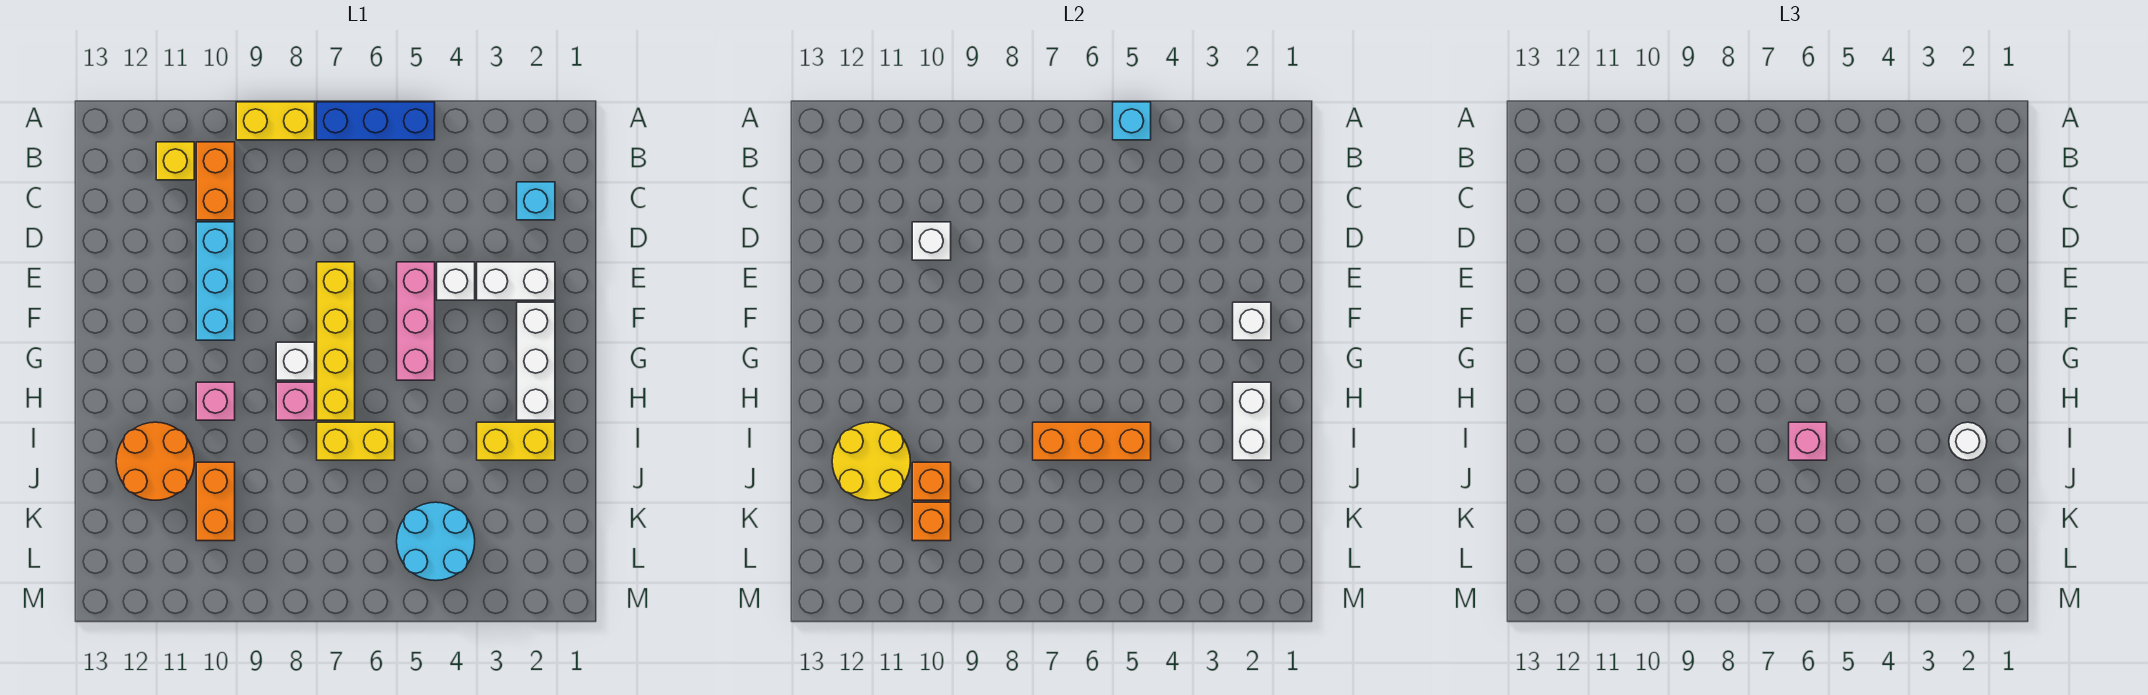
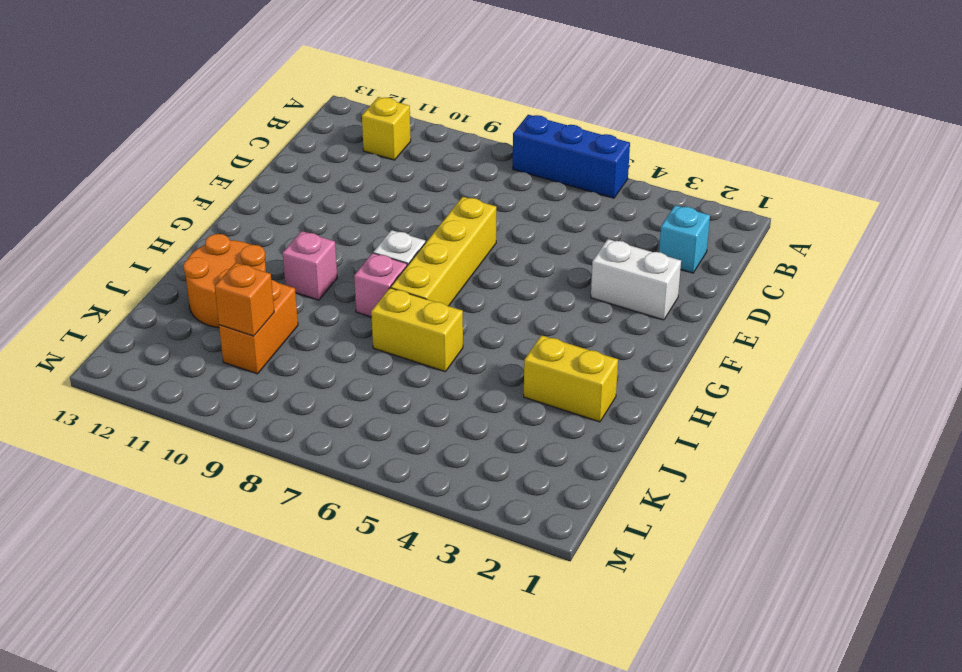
none -> yellow 1x2 brick [236,102,315,140]
none -> orange 1x2 brick [196,142,235,220]
none -> cyan 1x3 brick [196,222,235,340]

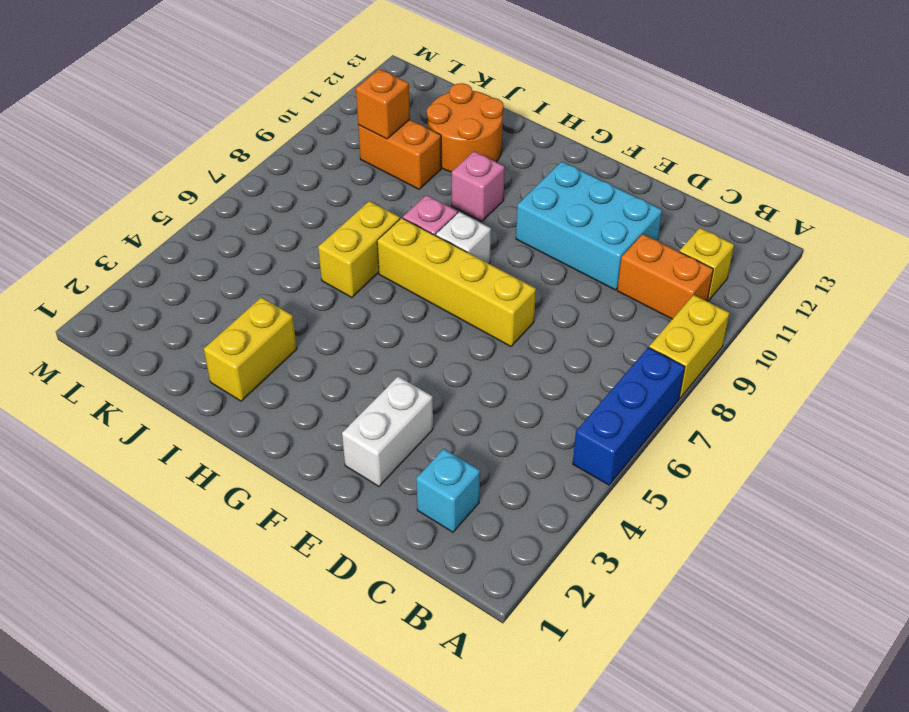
cyan 2x3 brick [516,162,662,290] -> cyan 1x3 brick [196,222,235,340]
none -> white 1x1 brick [437,262,475,300]
none -> pink 1x3 brick [397,262,435,380]
none -> white 1x3 brick [517,302,555,420]

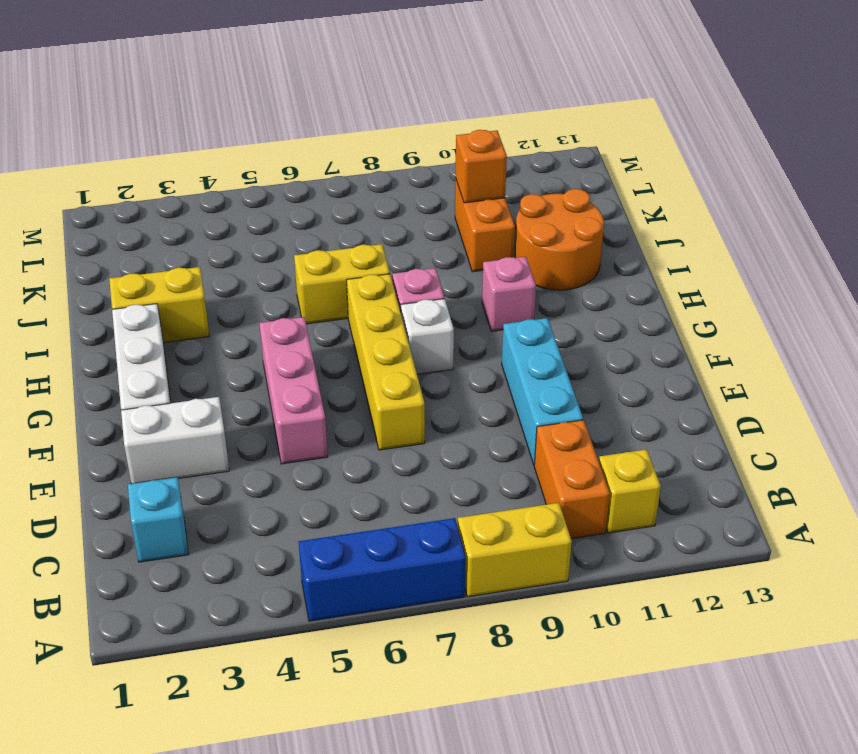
none -> white 1x1 brick [437,262,475,300]
none -> cyan 2x2 round brick [397,502,475,581]
none -> cyan 1x1 brick [1113,102,1151,140]

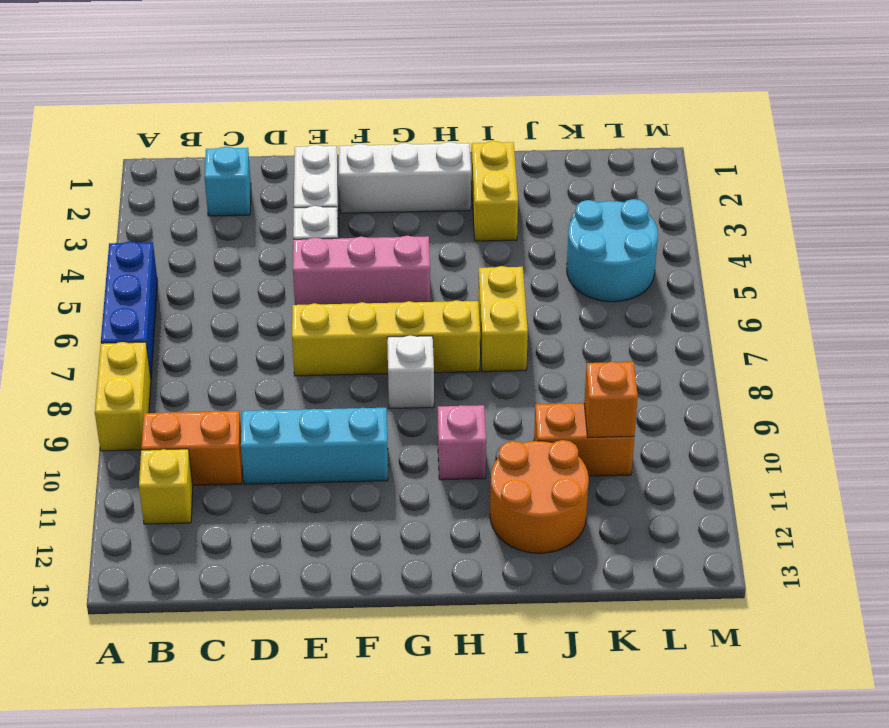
none -> pink 1x1 brick [276,382,315,420]
none -> cyan 1x1 brick [1113,102,1151,140]
none -> white 1x1 brick [912,222,951,260]

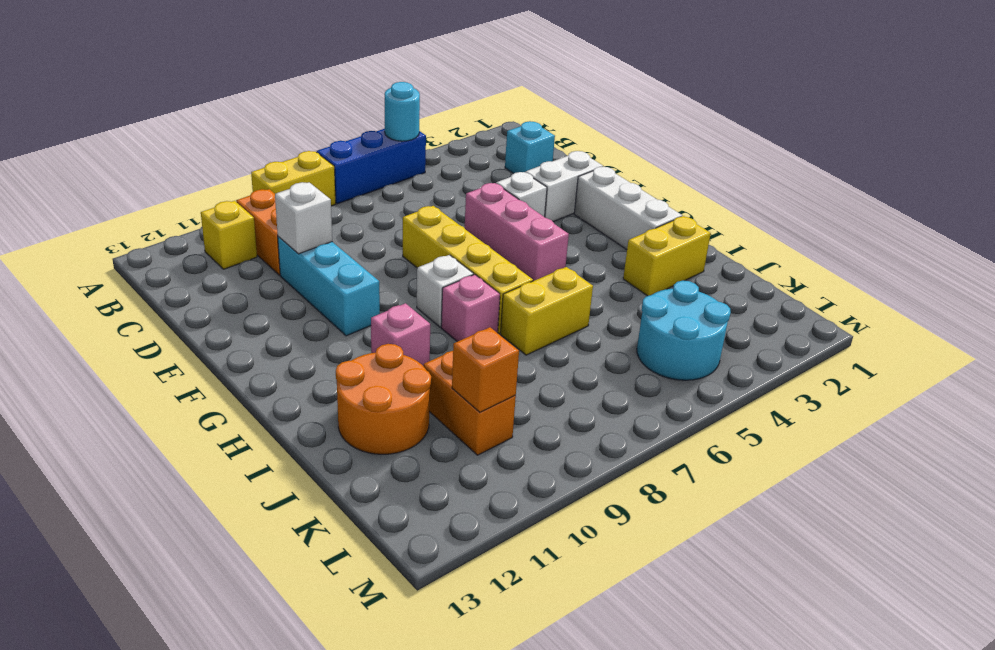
cyan 1x1 round brick [385,82,420,141] -> cyan 1x1 brick [1113,102,1151,140]
none -> white 1x1 brick [1233,302,1271,340]
none -> white 1x2 brick [1233,382,1271,460]
none -> orange 1x3 brick [1033,422,1151,460]

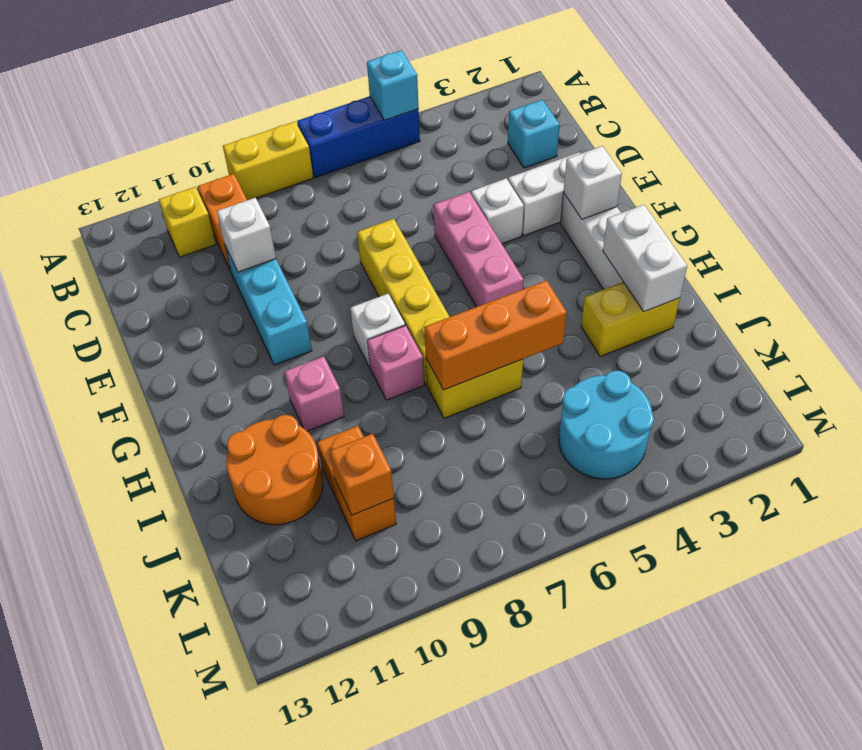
none -> yellow 2x2 round brick [832,422,910,500]
none -> orange 1x1 brick [912,462,951,500]
none -> white 1x1 round brick [1949,422,1987,460]

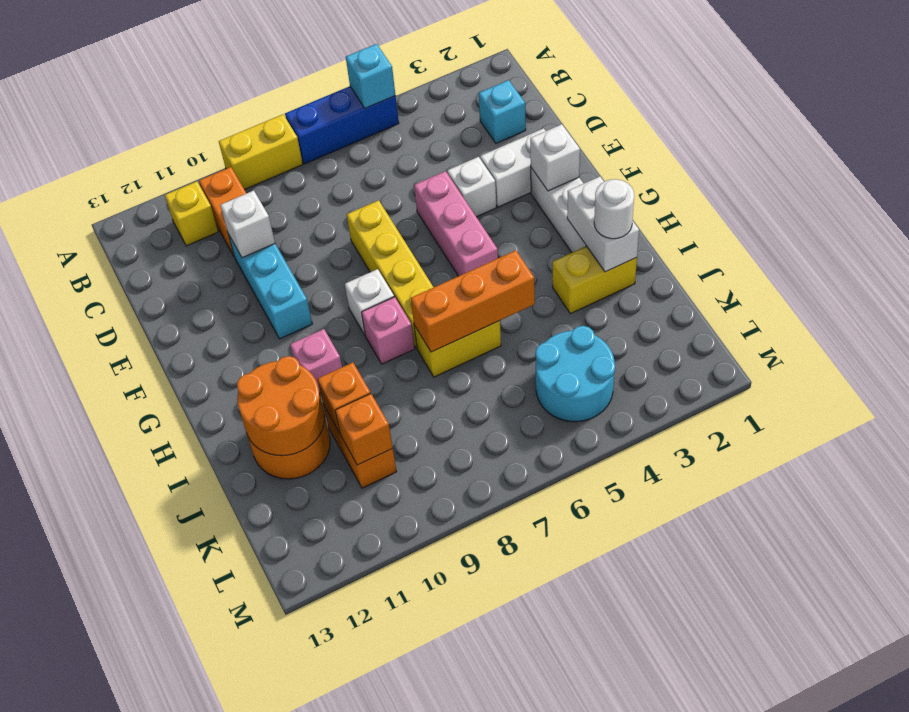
orange 2x2 round brick [237,356,325,456] -> yellow 2x2 round brick [832,422,910,500]
none -> pink 1x1 brick [1789,422,1827,460]

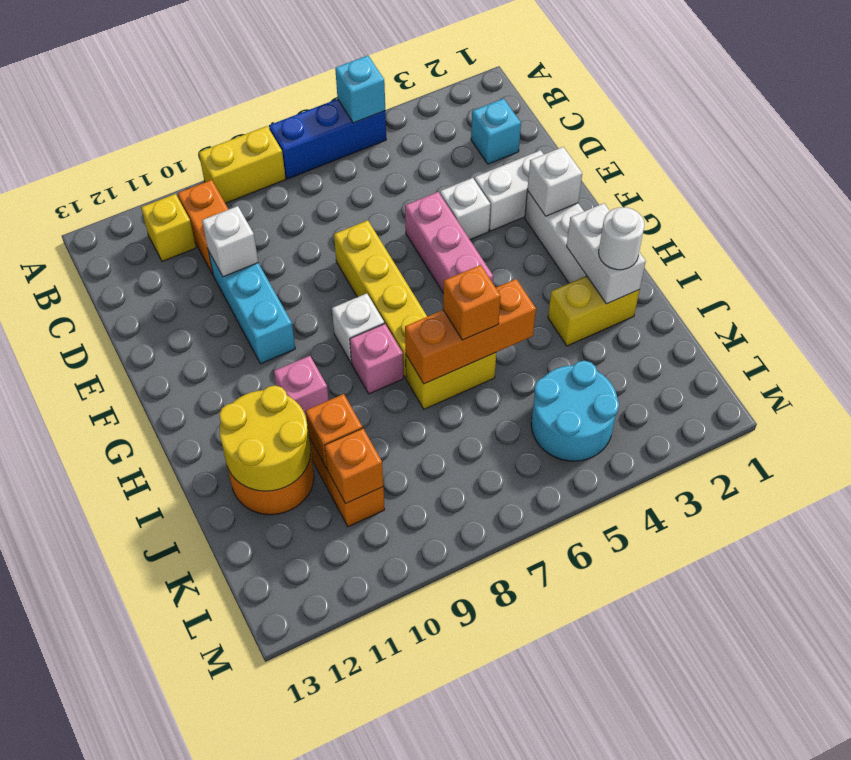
orange 1x1 brick [443,265,501,340] -> pink 1x1 brick [1789,422,1827,460]

